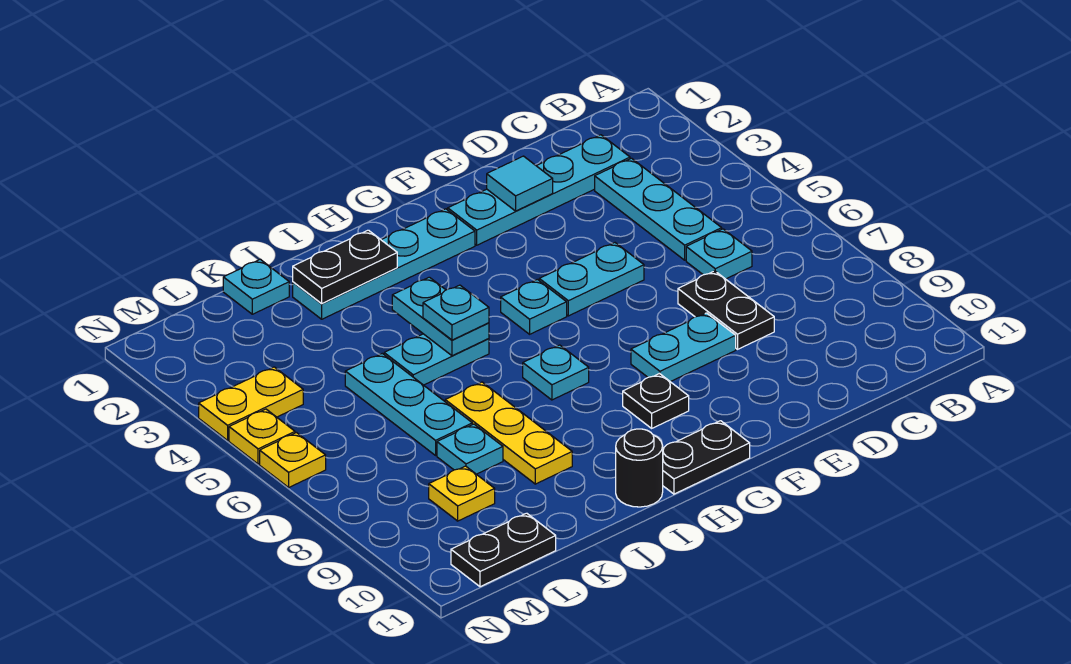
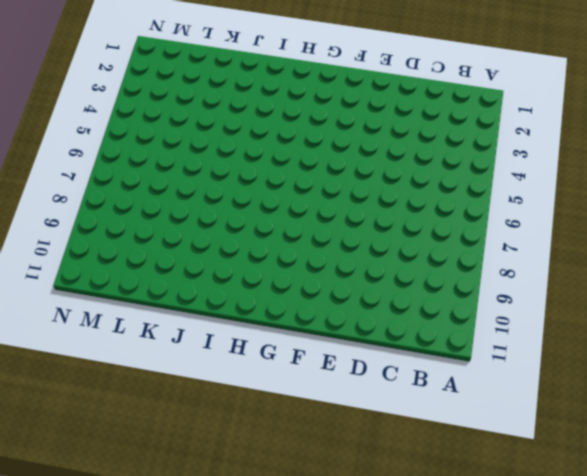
none -> cyan 1x4 plate [448,135,630,245]
none -> cyan 1x3 plate [595,158,722,260]
none -> cyan 1x1 plate [686,229,752,279]

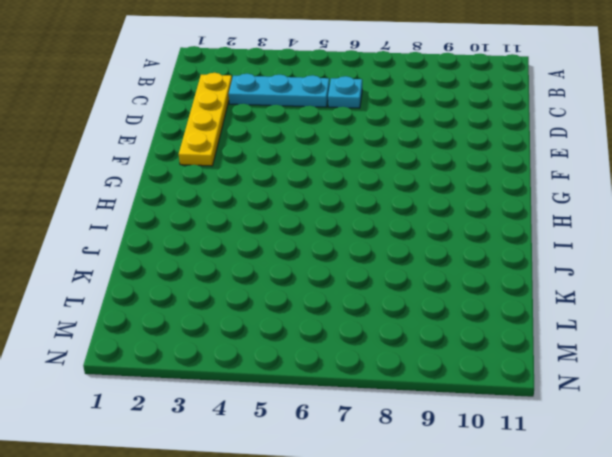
yellow 1x4 plate [179,73,232,166] -> cyan 1x4 plate [448,135,630,245]
none -> black 1x2 plate [678,271,774,349]
none -> cyan 1x2 plate [539,243,644,316]
none -> cyan 1x2 plate [631,313,736,382]

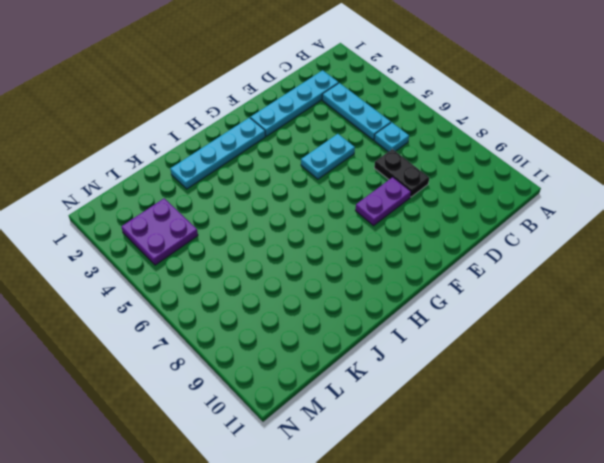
purple 1x2 plate [355,177,411,226] -> cyan 1x2 plate [631,313,736,382]
purple 2x2 plate [121,198,198,265] -> yellow 1x2 plate [199,367,303,440]
none -> cyan 1x1 plate [501,279,567,334]
none -> black 1x1 plate [623,374,689,428]
none -> black 1x2 plate [663,421,750,494]

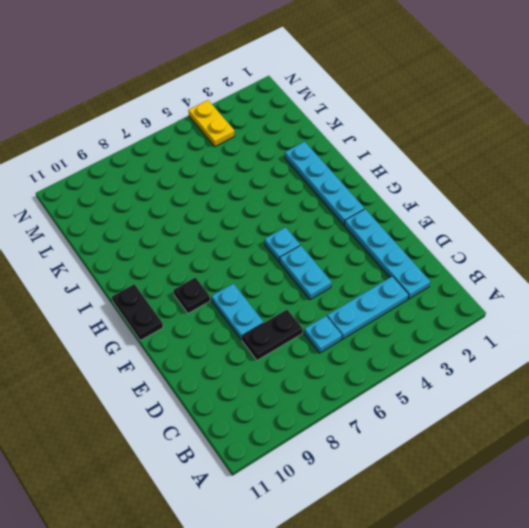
none -> cyan 1x1 plate [523,345,589,400]
none -> cyan 1x2 plate [384,334,489,385]
none -> black 1x1 round brick [616,429,663,507]

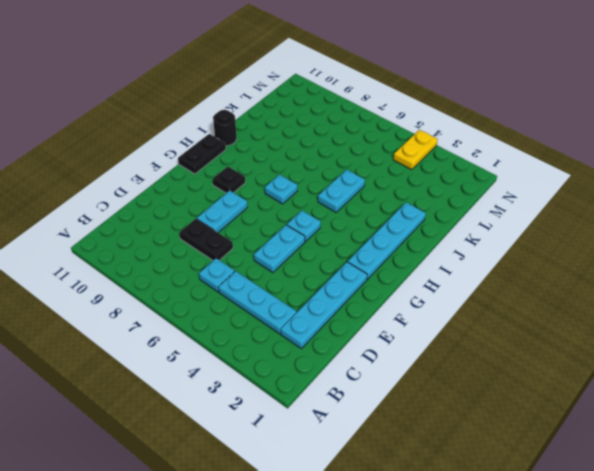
none -> yellow 1x3 plate [445,382,572,484]
none -> cyan 1x1 plate [223,259,289,314]
none -> cyan 1x3 plate [345,354,472,455]

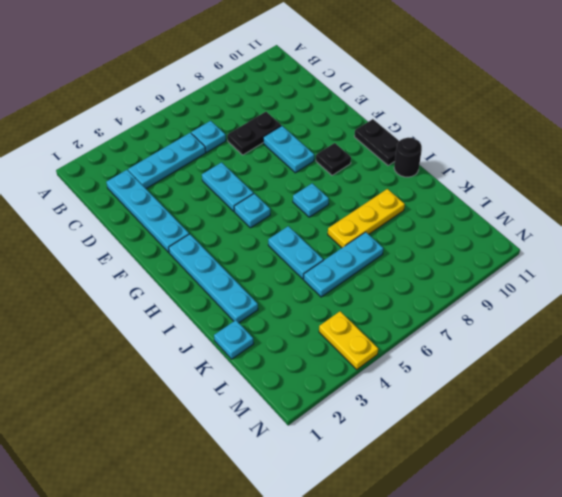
none -> cyan 1x1 plate [437,424,503,474]
none -> yellow 1x1 plate [429,466,495,521]
none -> black 1x2 plate [451,513,556,587]

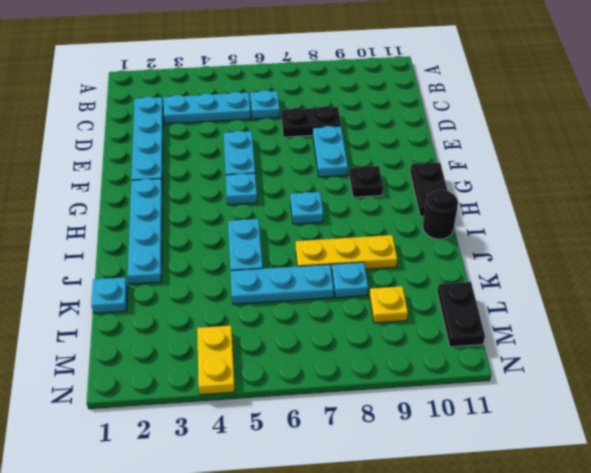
none -> yellow 1x1 plate [229,409,295,464]
none -> yellow 1x1 plate [260,433,326,487]
none -> cyan 1x1 tile [487,156,553,211]

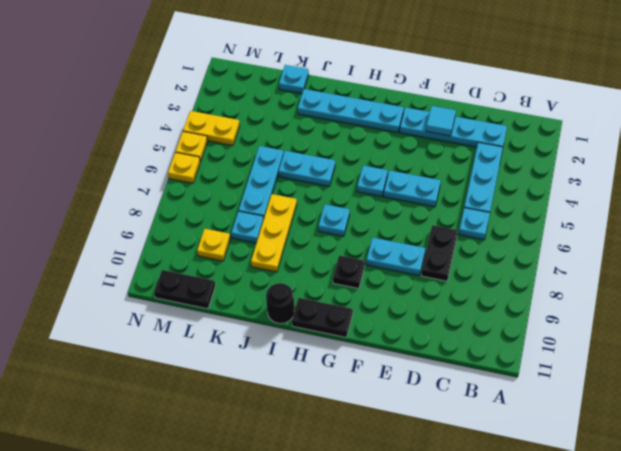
none -> black 1x2 plate [293,230,397,303]
none -> cyan 1x2 plate [392,277,489,356]
none -> cyan 1x1 plate [423,285,489,340]

